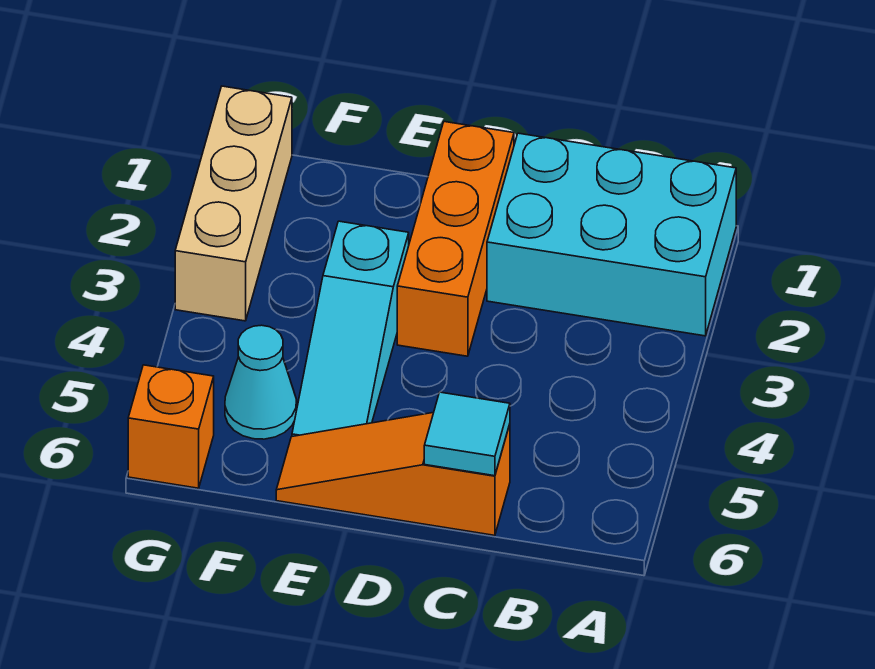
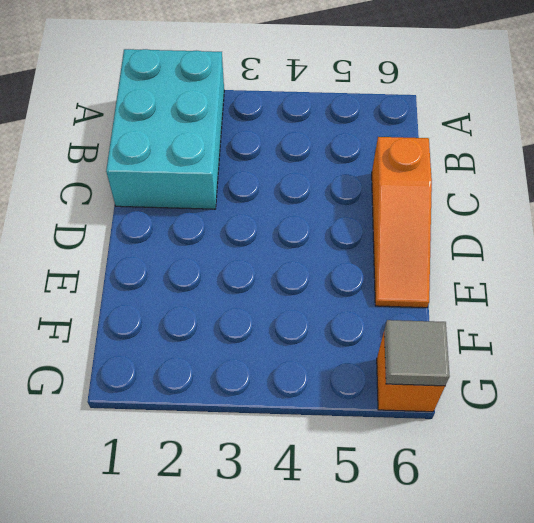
grey 1x1 tile [384,320,450,386] -> none
none -> orange 1x3 brick [397,122,514,356]
none -> cyan 1x3 slope [292,221,409,436]

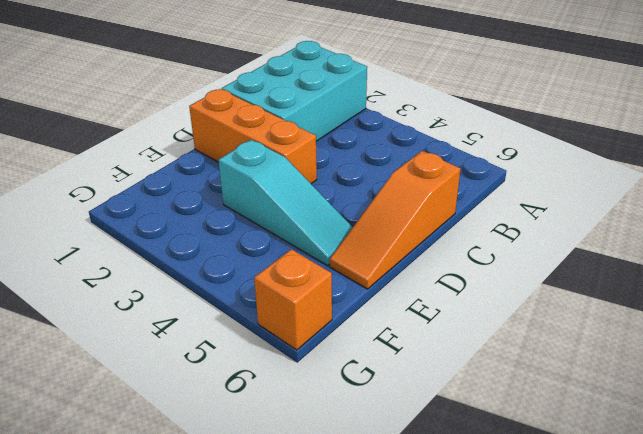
none -> cyan 1x1 cone [225,325,297,439]
none -> tan 1x3 brick [175,86,292,321]

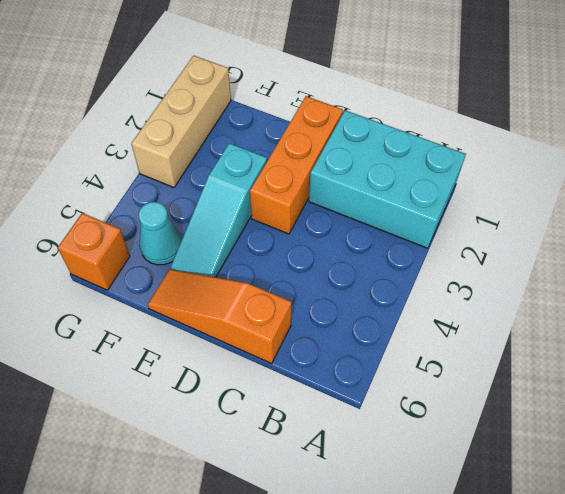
none -> cyan 1x1 tile [424,392,510,476]

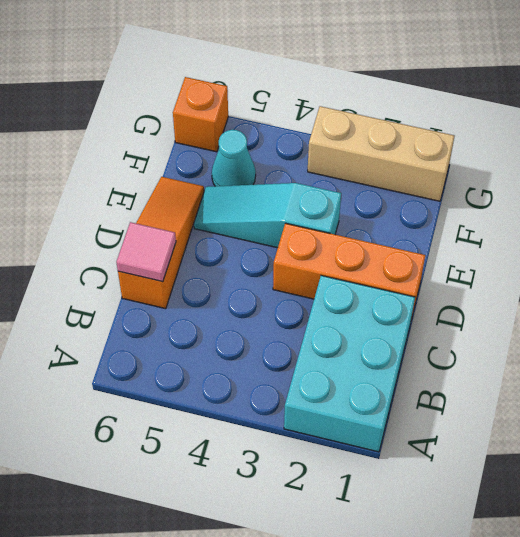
pink 1x1 tile [116,222,176,282] -> cyan 1x1 tile [424,392,510,476]

